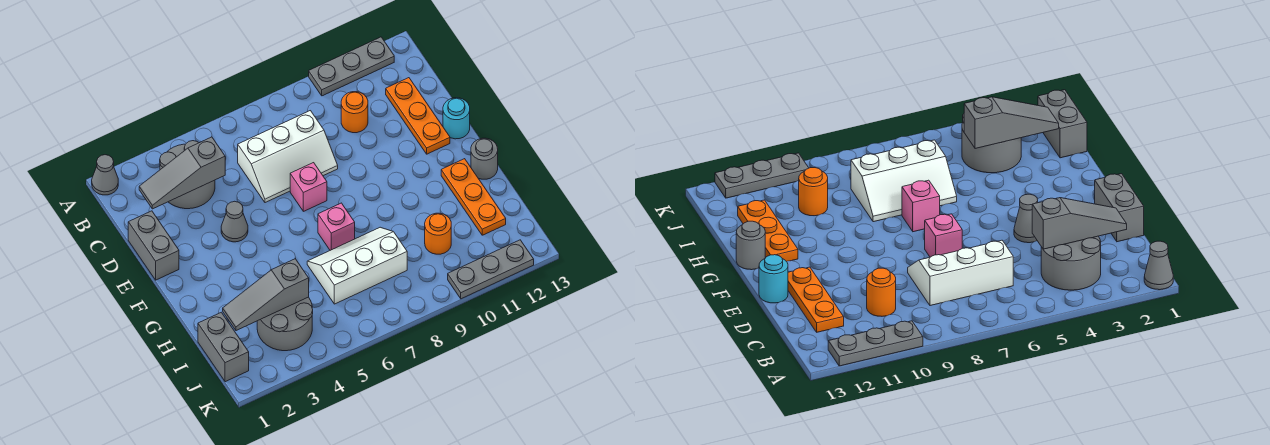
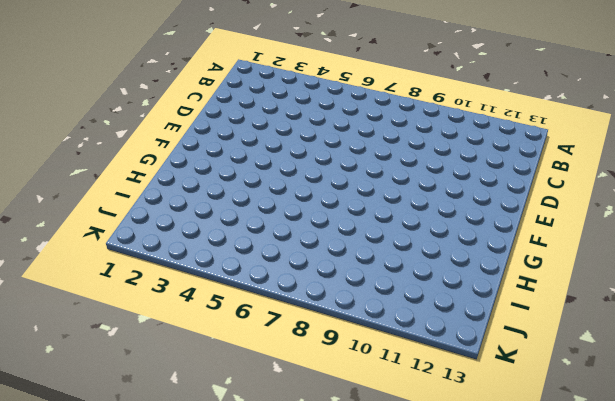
none -> grey 1x1 cone [92,155,118,195]
none -> grey 1x3 plate [309,37,394,96]
none -> grey 2x2 round brick [160,141,215,209]

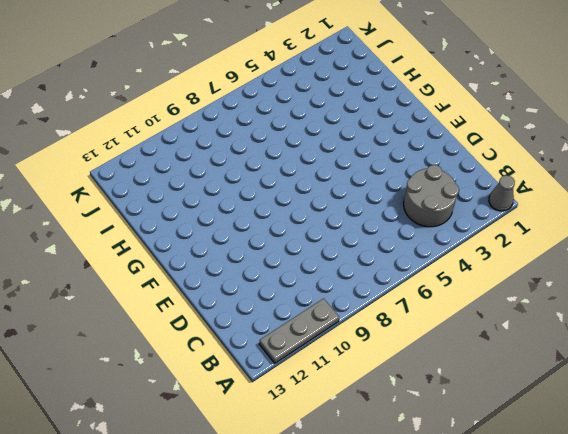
none -> white 2x3 slope [238,111,338,203]
none -> orange 1x1 round brick [341,92,368,133]
none -> orange 1x3 plate [386,78,450,154]

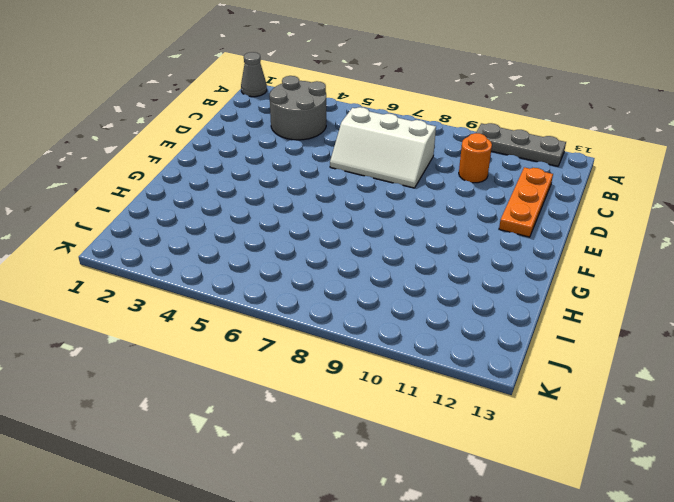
none -> grey 1x2 brick [128,211,179,280]
none -> grey 1x1 cone [221,201,248,242]
none -> pink 1x1 brick [290,163,327,211]

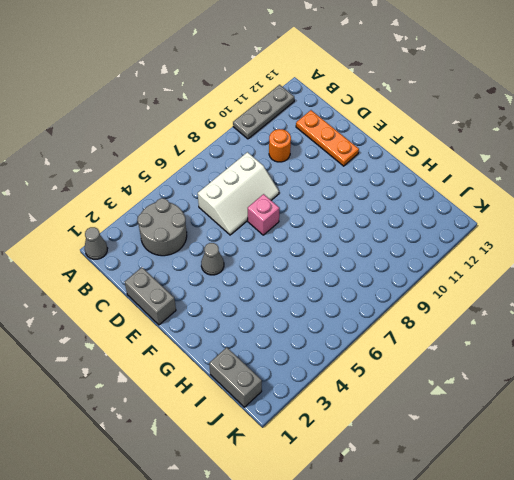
none -> cyan 1x1 round brick [443,98,470,139]
none -> pink 1x1 brick [318,203,355,250]
none -> orange 1x3 plate [441,159,506,235]

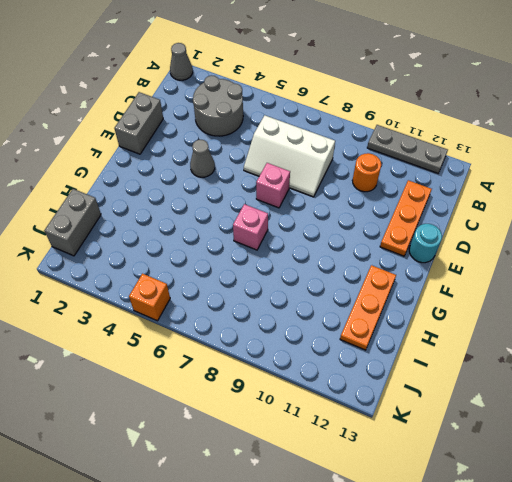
orange 1x1 brick [129,274,170,321] -> none
none -> grey 1x1 round brick [471,138,498,179]
none -> white 2x3 slope [307,227,407,304]
none -> grey 2x2 round brick [257,297,313,351]

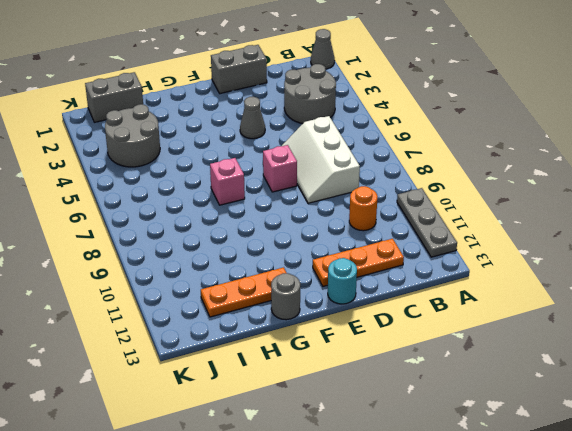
none -> white 2x3 slope [307,227,407,304]
none -> orange 1x1 round brick [425,213,451,254]
none -> grey 1x3 plate [448,240,534,299]

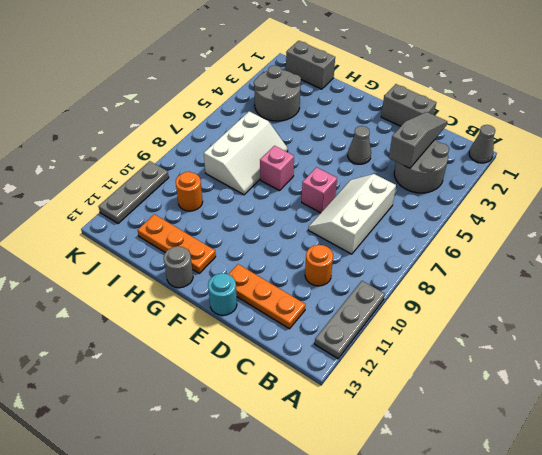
none -> grey 1x3 slope [223,259,309,331]

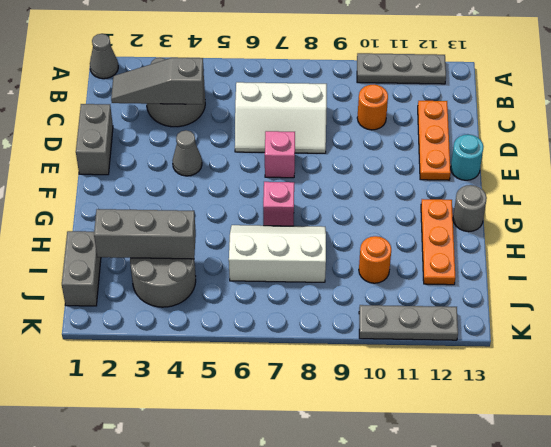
grey 1x3 brick [94,209,196,259] -> grey 1x3 slope [223,259,309,331]

